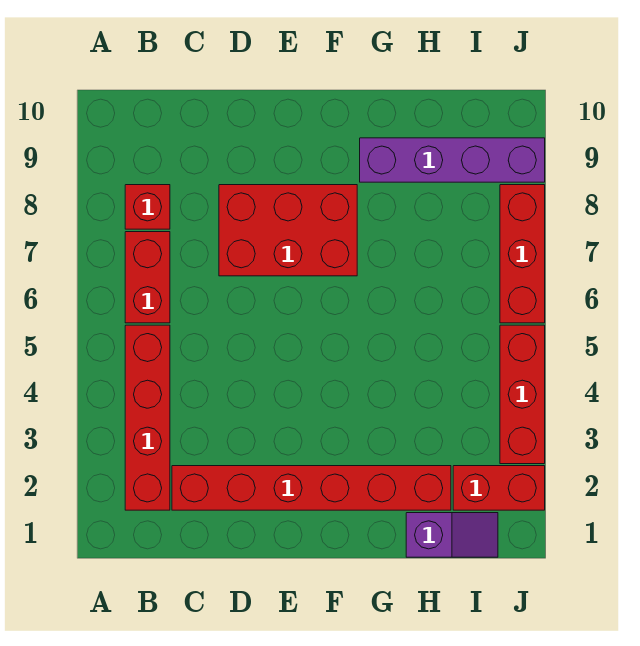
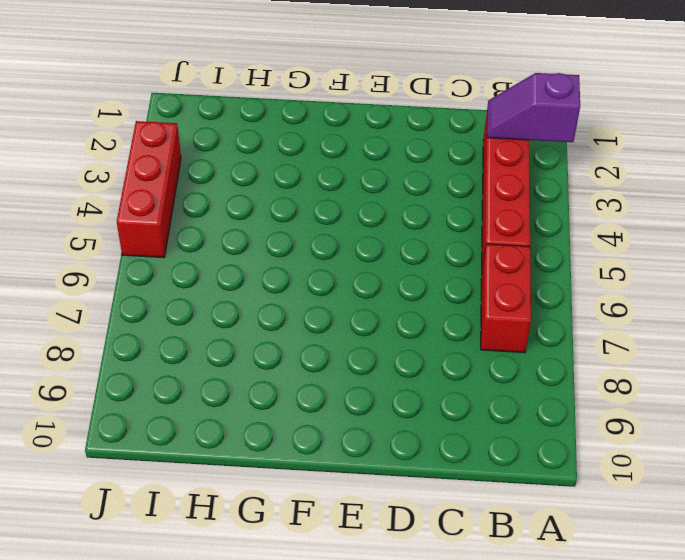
purple 1x2 slope [487,73,580,142] -> purple 1x2 slope moved to [406,513,498,557]
none -> red 1x1 brick [125,185,170,229]
none -> red 1x6 brick [172,466,451,510]

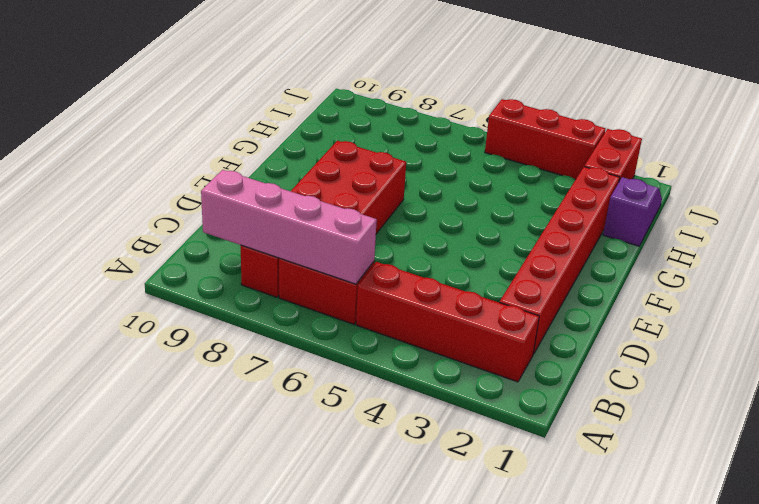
pink 1x4 brick [201,170,377,284] -> none
none -> purple 1x4 brick [360,138,545,182]
none -> red 1x3 brick [500,185,545,323]

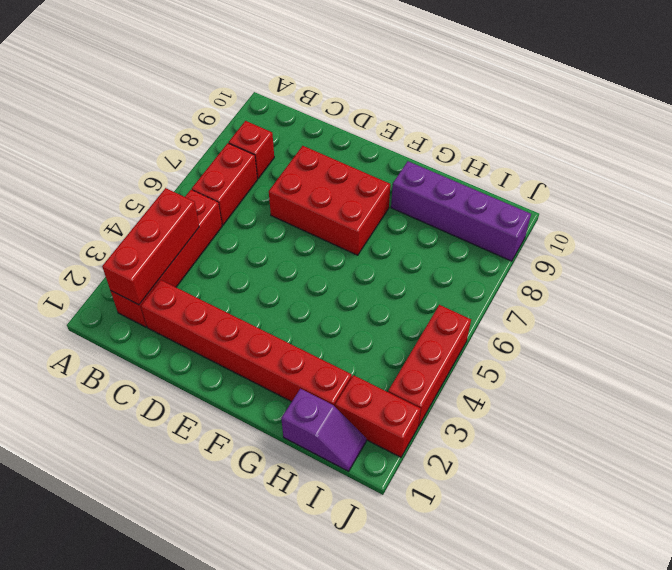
red 1x3 brick [102,188,199,305] -> red 1x3 brick moved to [500,185,545,323]

